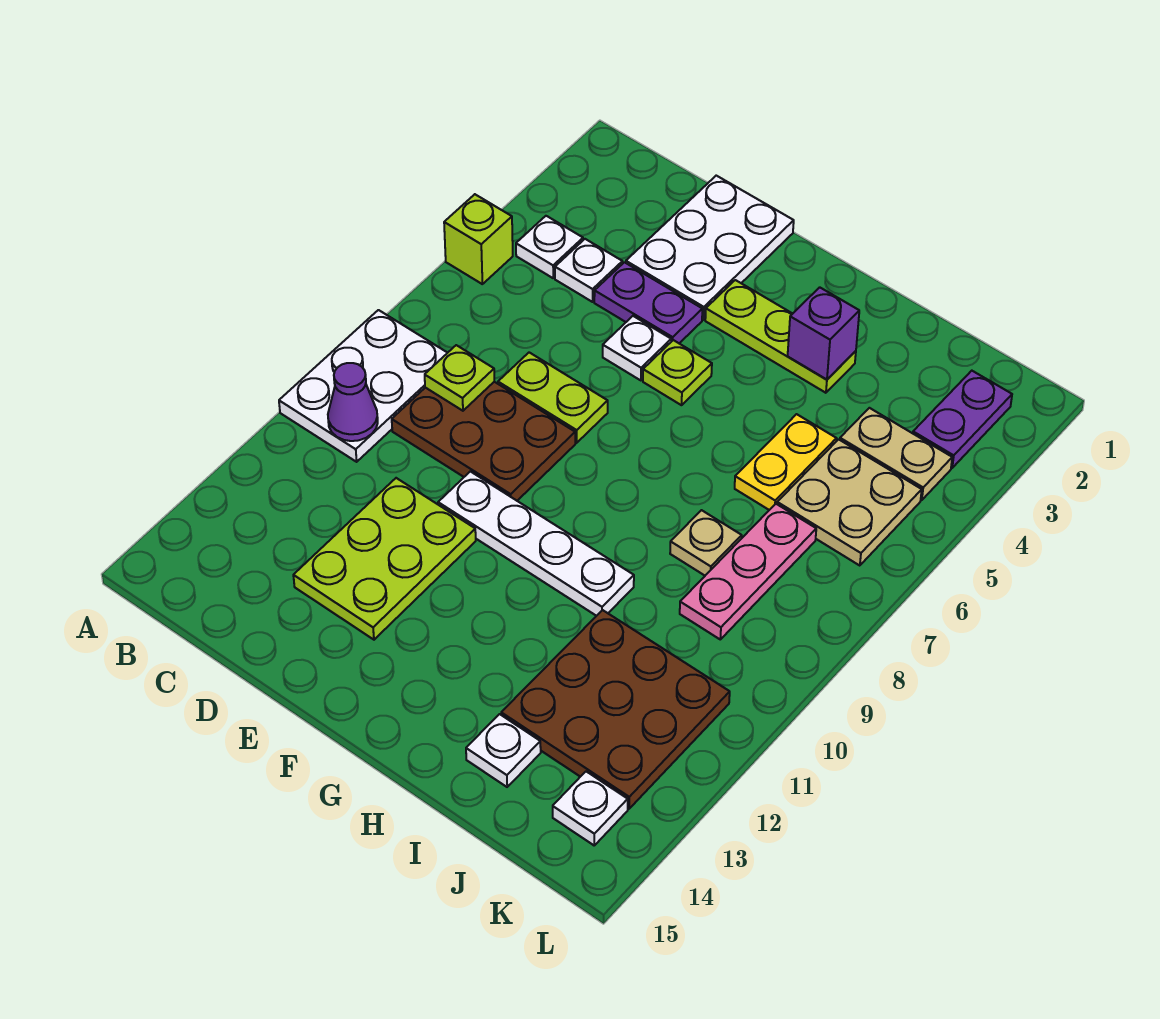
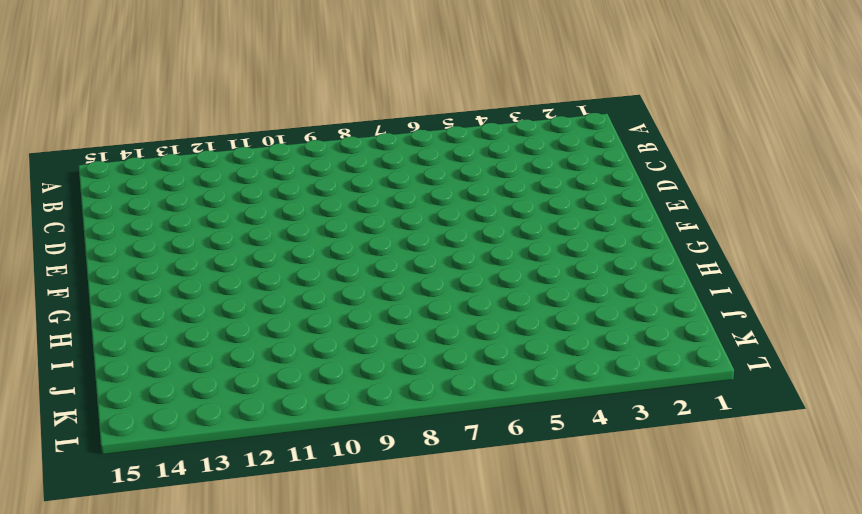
none -> lime 1x1 brick [444,194,513,284]
none -> white 2x3 plate [279,310,447,462]
none -> white 1x1 plate [516,216,583,278]

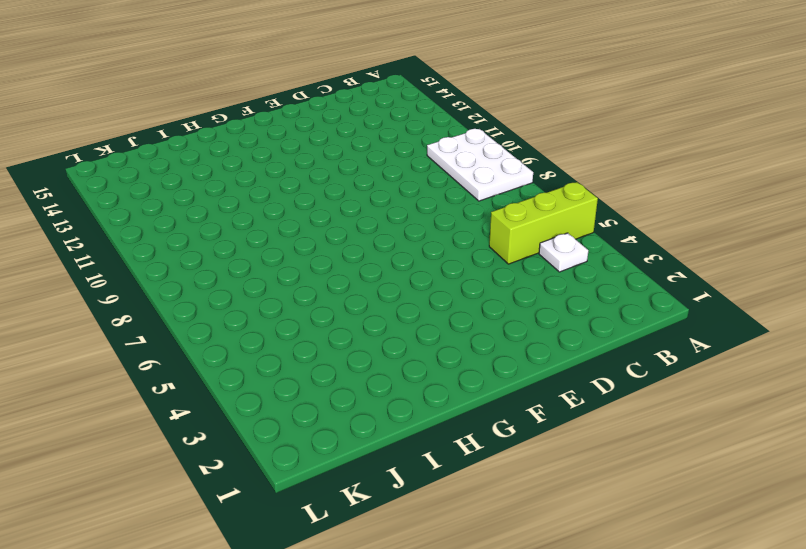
lime 1x3 brick [489,182,598,264] -> lime 1x1 brick [444,194,513,284]
none -> white 1x1 plate [555,239,622,302]
none -> brown 2x3 plate [392,382,575,501]
none -> white 2x3 plate [626,176,794,320]

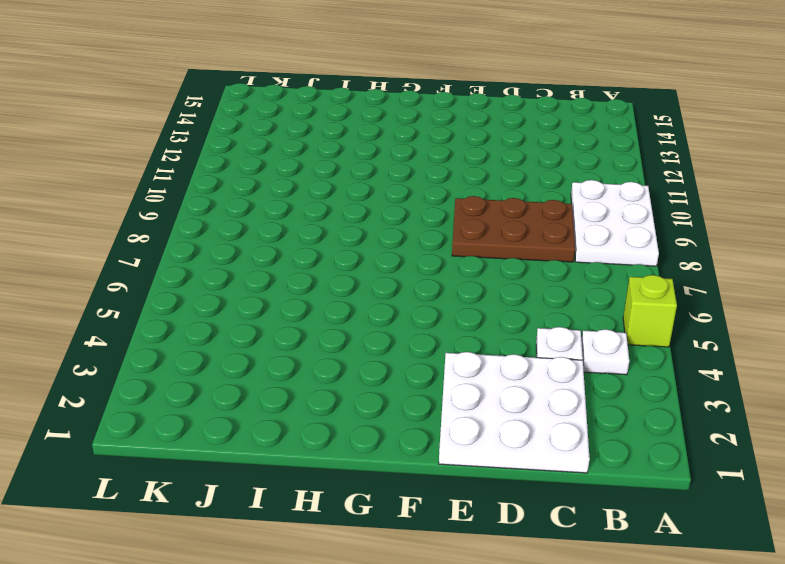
white 3x3 plate [439,352,590,473] -> white 2x3 plate [626,176,794,320]
none -> purple 1x2 plate [594,262,702,343]
none -> lime 1x2 plate [498,352,608,443]
none -> lime 2x3 plate [293,478,476,640]

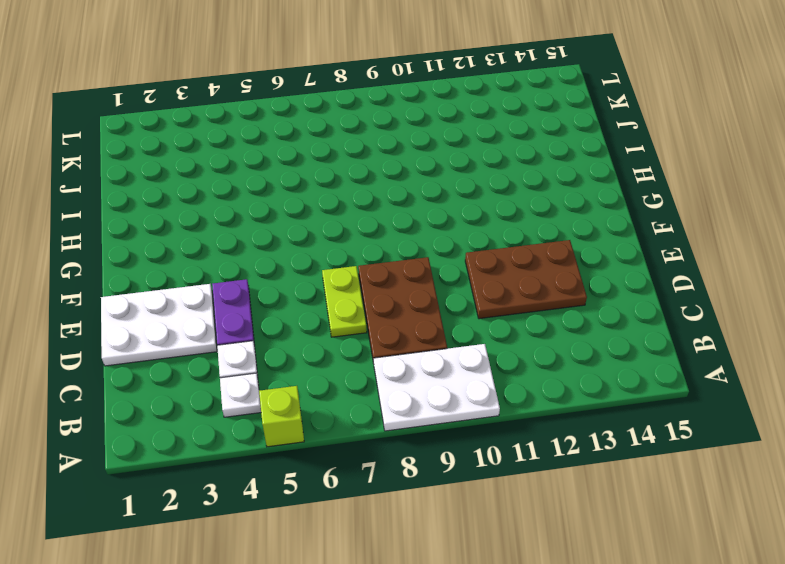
brown 2x3 plate [465,240,587,319] -> lime 2x3 plate [293,478,476,640]
none -> white 1x1 plate [603,316,671,380]
none -> white 1x4 plate [438,471,634,616]
none -> lime 1x3 plate [705,280,856,393]

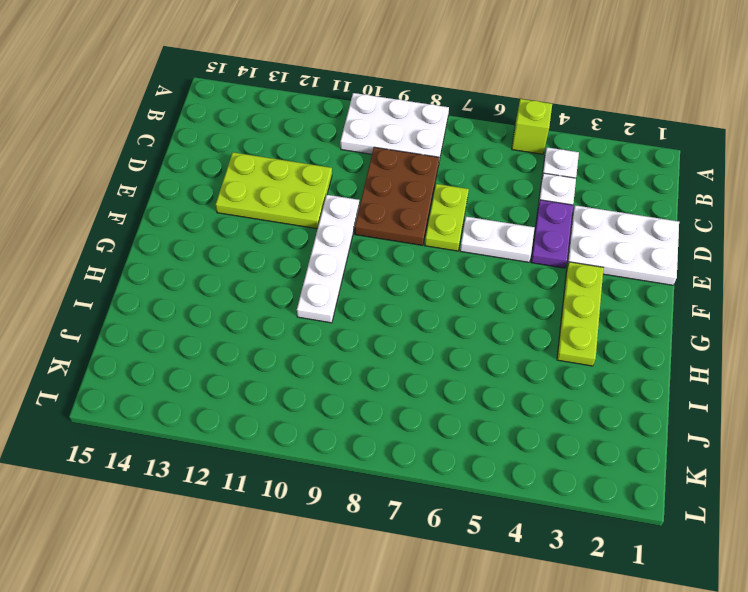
white 1x2 plate [460,217,535,262] -> white 1x1 plate [603,316,671,380]
none -> lime 1x1 plate [643,340,712,405]
none -> yellow 1x2 plate [735,414,837,510]
none -> tan 1x1 plate [670,510,742,575]

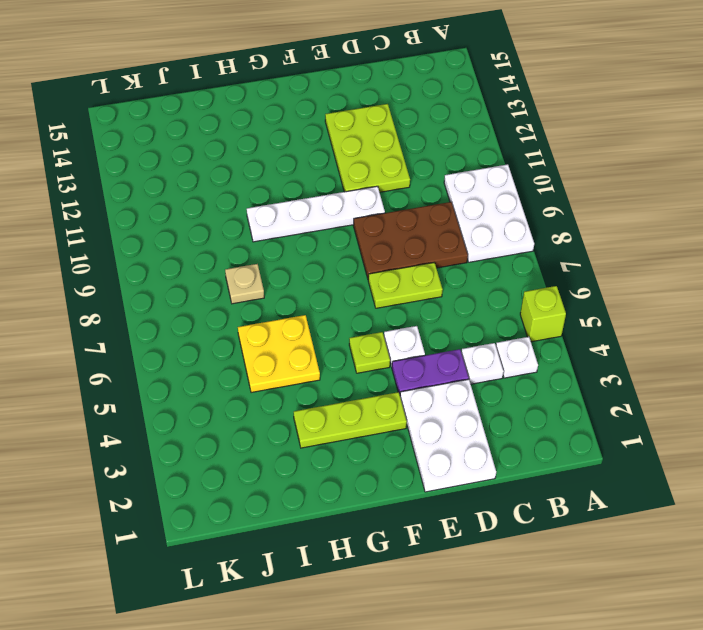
yellow 2x2 plate [238,315,320,393] -> yellow 1x2 plate [735,414,837,510]
none -> brown 3x3 plate [501,610,730,809]
none -> white 1x1 plate [466,714,541,787]
none -> tan 1x2 plate [840,408,952,500]

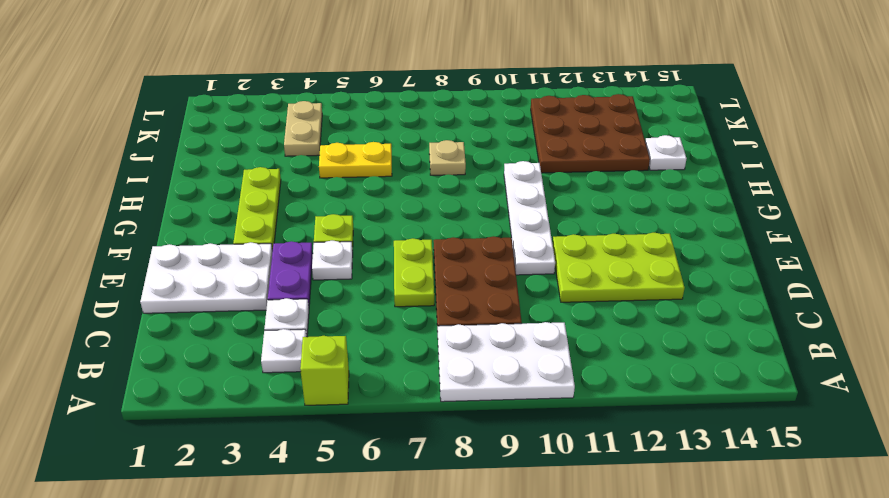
none -> tan 2x2 plate [777,439,922,566]
none -> pink 1x3 plate [680,504,816,639]
none -> purple 1x2 plate [913,371,1012,468]

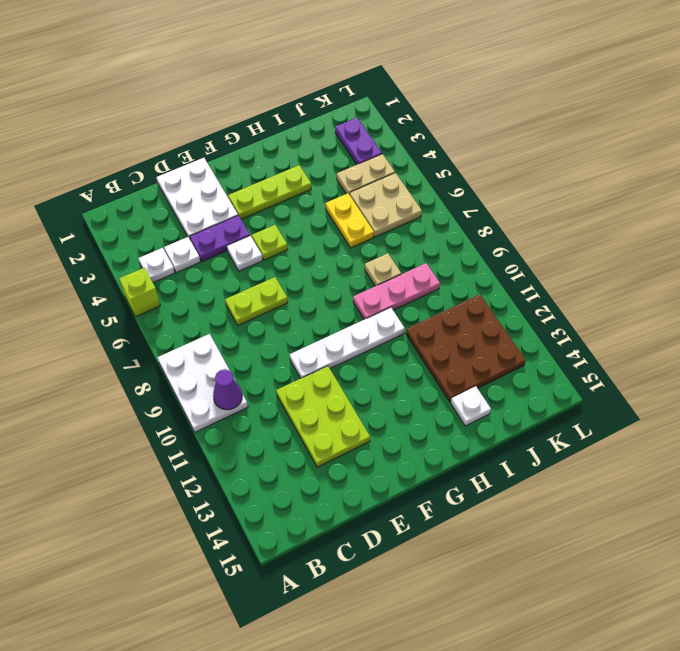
pink 1x3 plate [353,263,440,320] -> pink 1x3 plate turned to [680,504,816,639]
none -> brown 2x3 plate [392,382,575,501]
none -> white 1x1 plate [553,772,628,845]
none -> lime 1x1 plate [425,345,494,411]

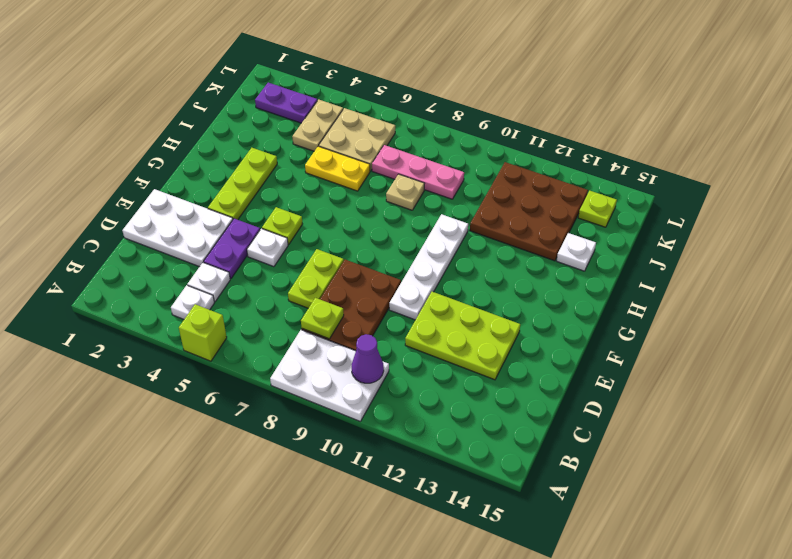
lime 1x1 plate [578,191,617,227] -> white 1x1 plate [553,772,628,845]
none -> purple 1x1 brick [788,287,859,379]

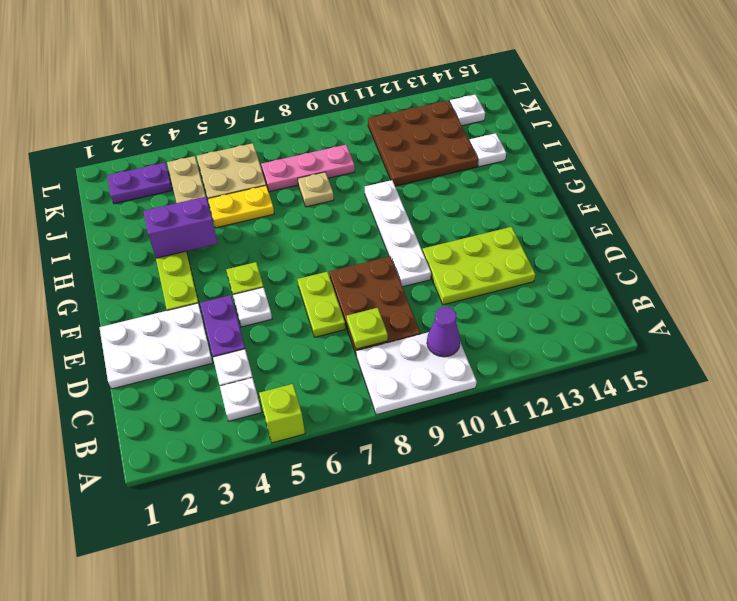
purple 1x2 brick [143,197,218,258] -> purple 1x1 brick [788,287,859,379]

